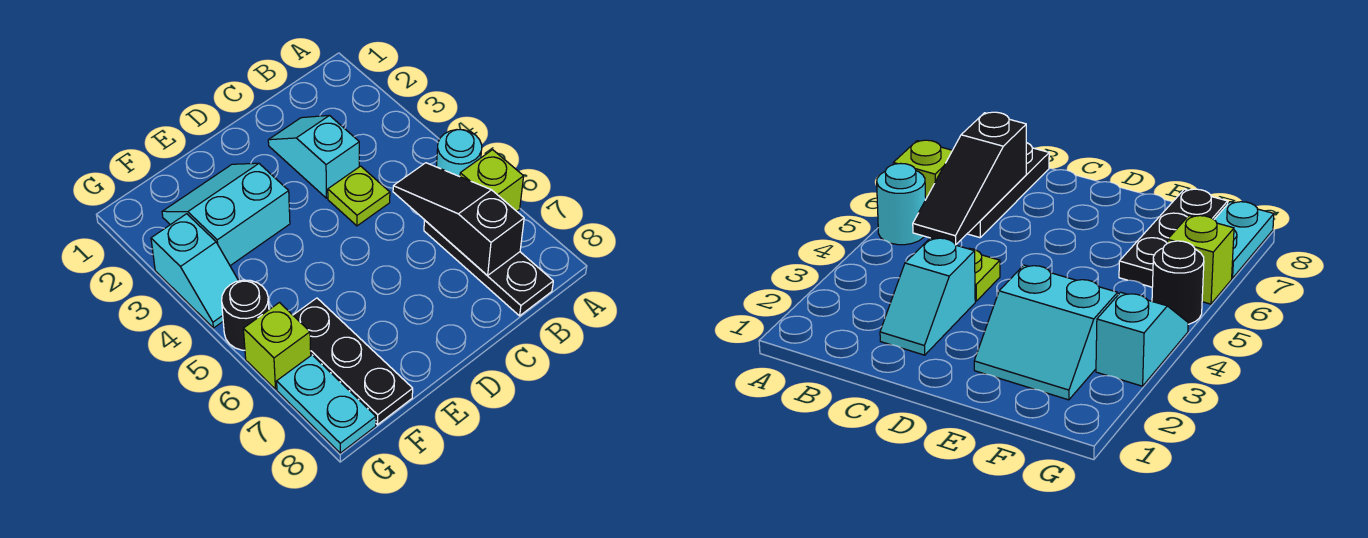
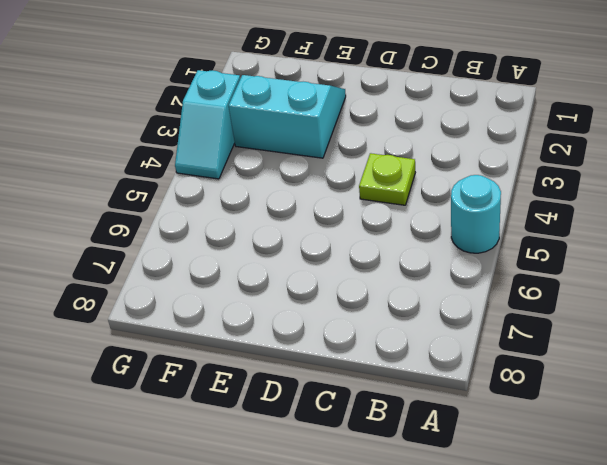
none -> lime 1x1 brick [460,150,524,211]
none -> black 1x3 plate [424,220,553,316]
none -> cyan 1x2 slope [268,115,359,198]

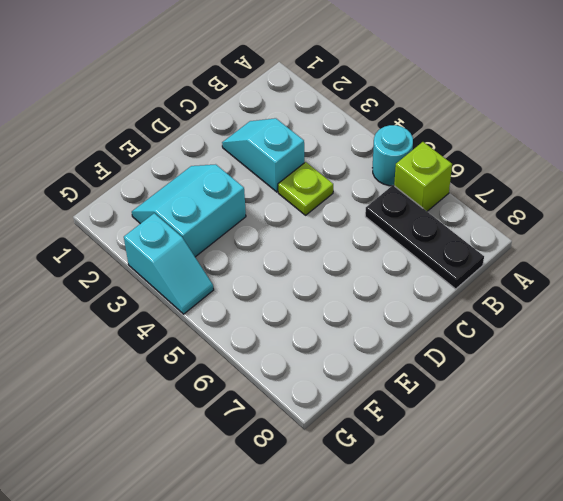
none -> black 1x3 plate [293,298,413,425]
none -> black 1x1 round brick [222,280,269,350]
none -> lime 1x1 brick [243,303,311,389]

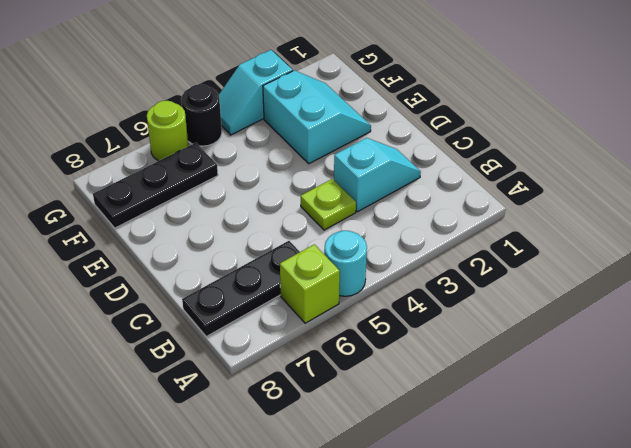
lime 1x1 round brick [147,101,188,161] -> lime 1x1 brick [243,303,311,389]
none -> cyan 1x2 plate [277,355,376,453]
none -> black 1x3 slope [393,163,524,276]

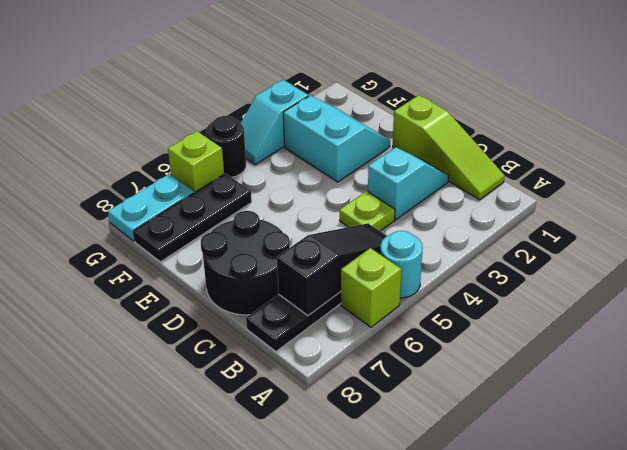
lime 1x3 slope [393,95,505,200] -> none
black 2x2 round brick [201,211,290,315] -> none

